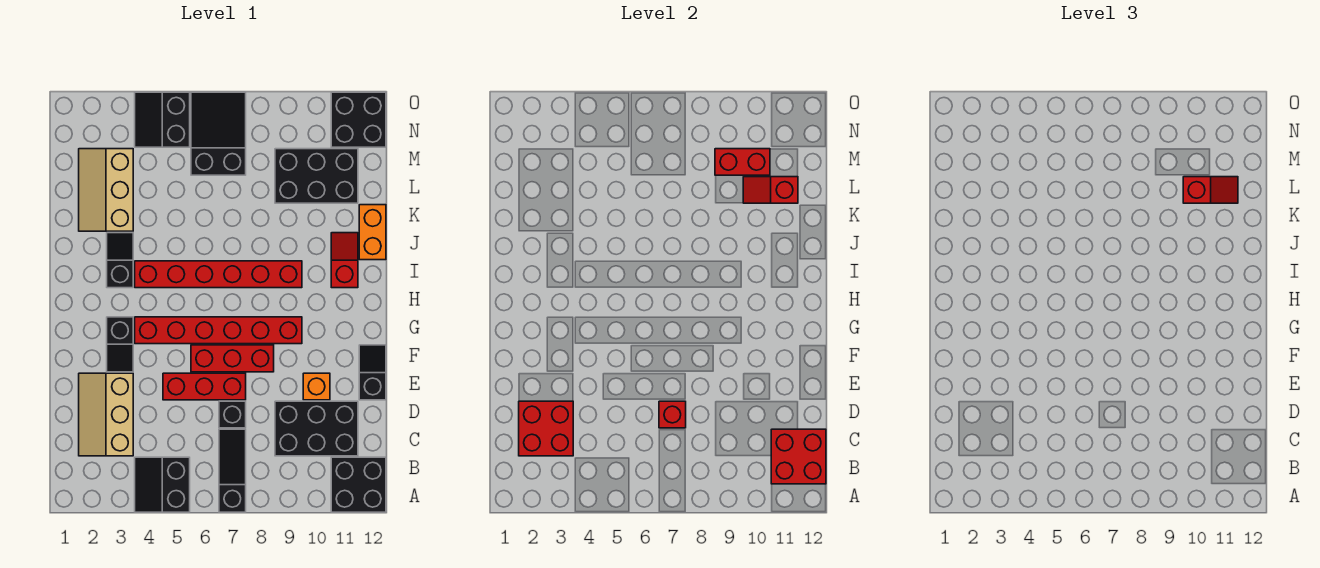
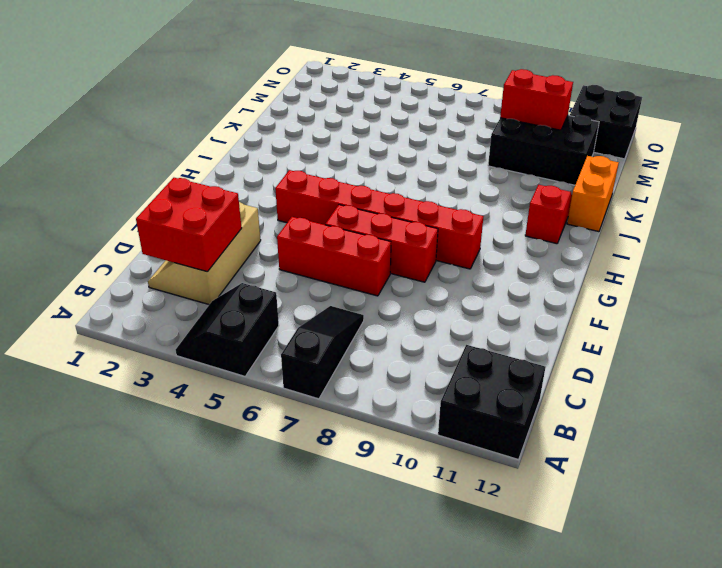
none -> black 2x3 brick [275,401,358,456]
none -> black 1x1 brick [219,401,246,428]
none -> orange 1x1 brick [303,373,330,400]

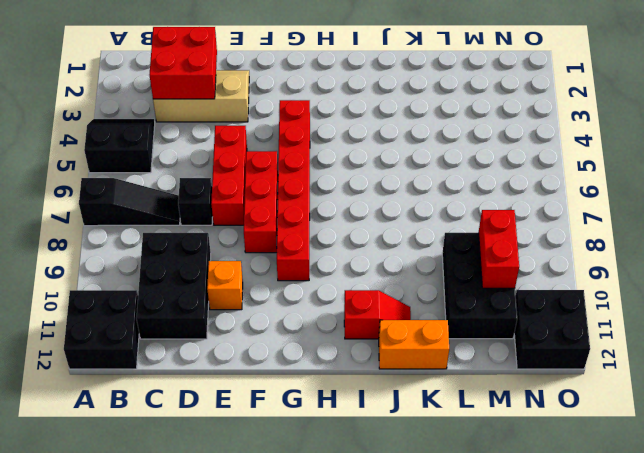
none -> black 1x2 slope [359,345,386,400]
none -> black 1x2 slope [107,317,133,372]
none -> black 1x2 slope [107,233,133,288]

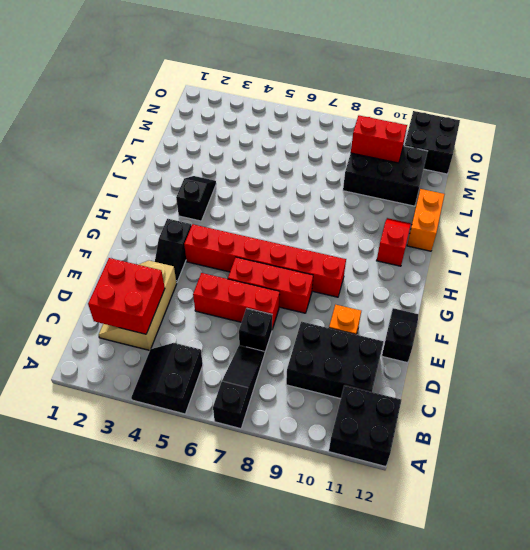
none -> red 1x6 brick [135,261,302,288]
none -> tan 2x3 slope [79,149,133,231]
none -> black 2x3 slope [191,92,246,175]

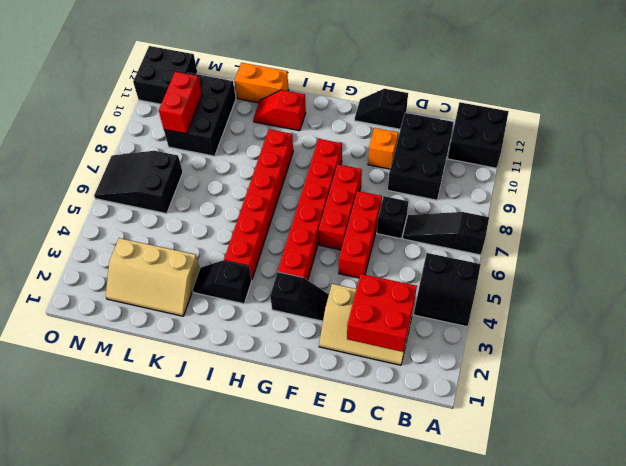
none -> black 2x2 slope [135,92,190,147]
none -> red 2x2 brick [771,429,826,484]
none -> red 1x1 brick [659,401,686,428]

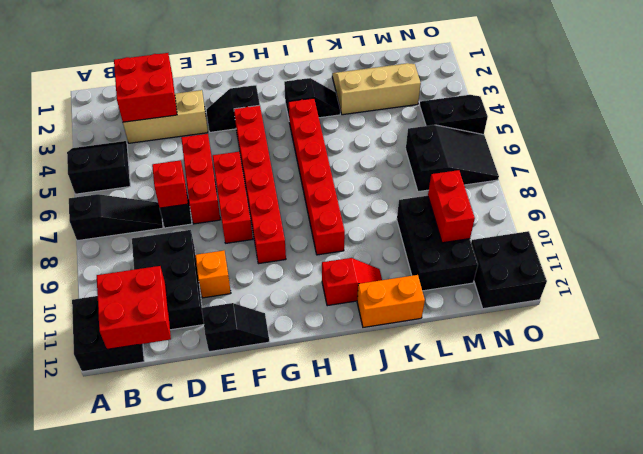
none -> red 1x2 slope [743,177,798,203]
none -> red 1x2 slope [1183,177,1238,203]

